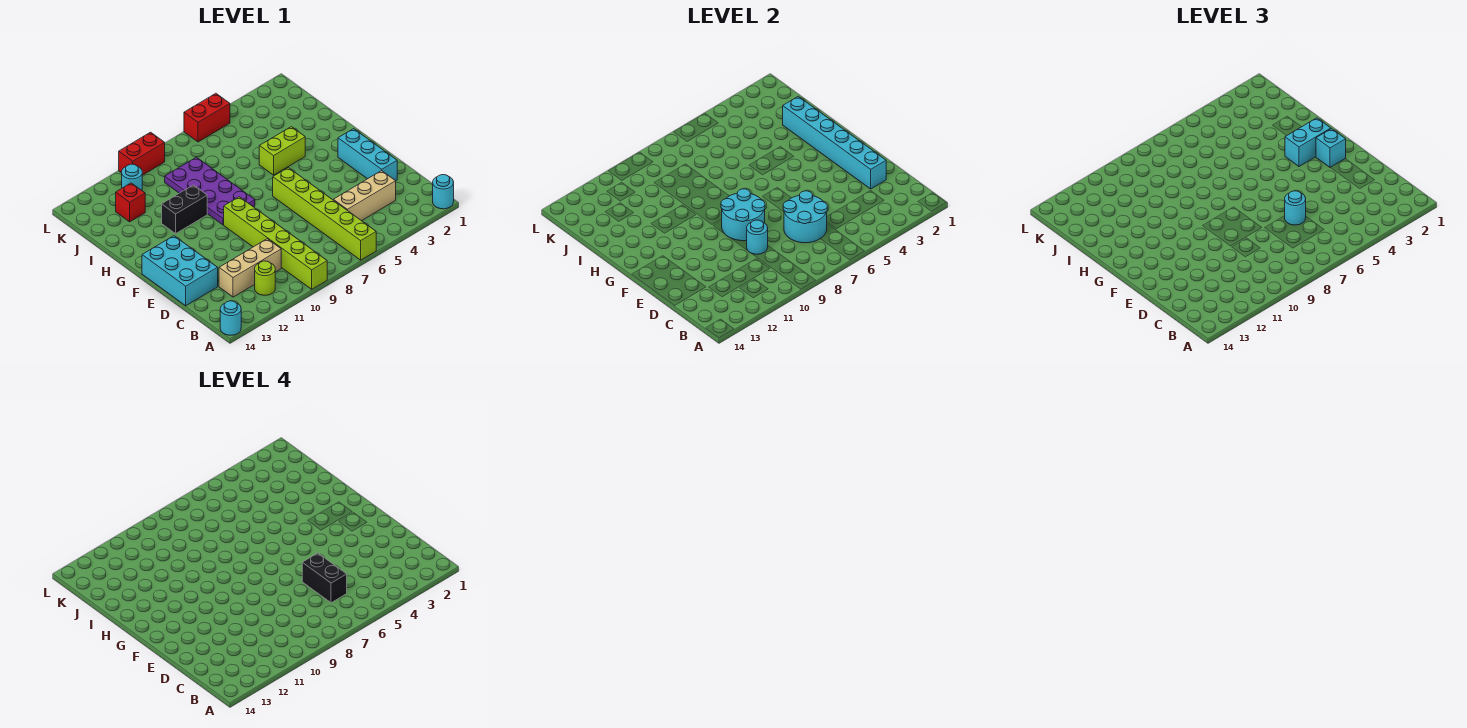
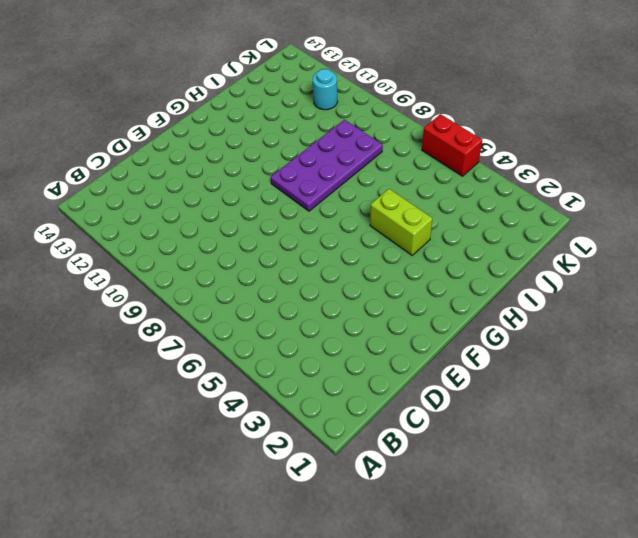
none -> cyan 1x1 round brick [433,175,454,209]
none -> lime 1x6 brick [273,168,376,260]
none -> lime 1x6 brick [224,197,327,289]

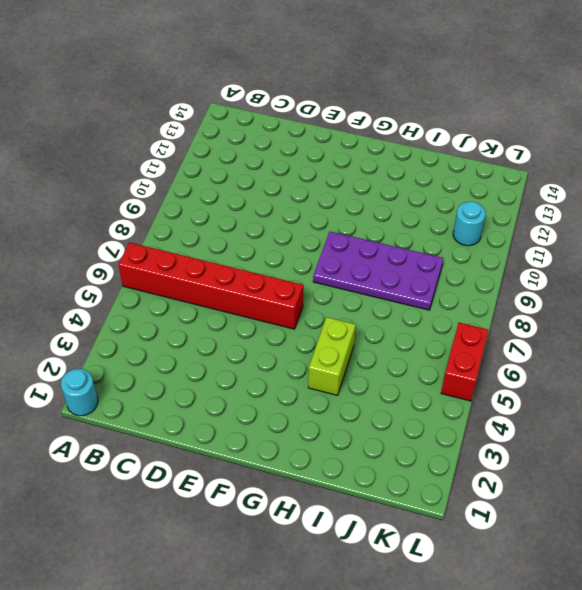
red 1x6 brick [118,243,303,329] -> lime 1x6 brick [273,168,376,260]
none -> lime 1x6 brick [224,197,327,289]
none -> cyan 1x1 round brick [220,301,241,335]
none -> lime 1x1 round brick [255,261,275,295]

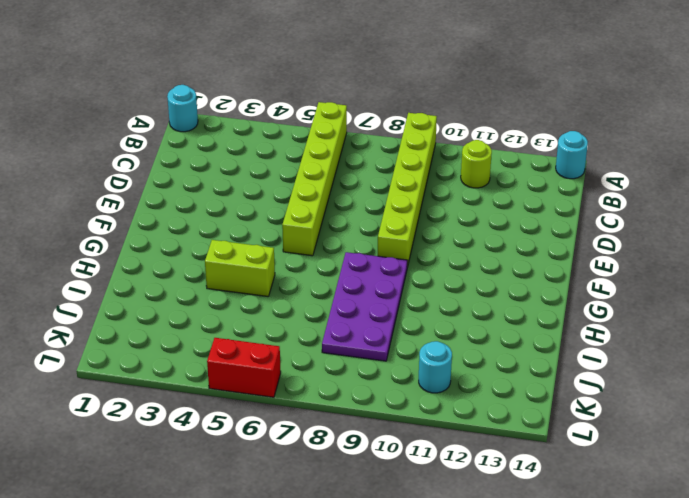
none -> tan 1x3 brick [334,171,396,221]
none -> tan 1x3 brick [219,239,281,297]
none -> cyan 1x3 brick [338,129,397,181]

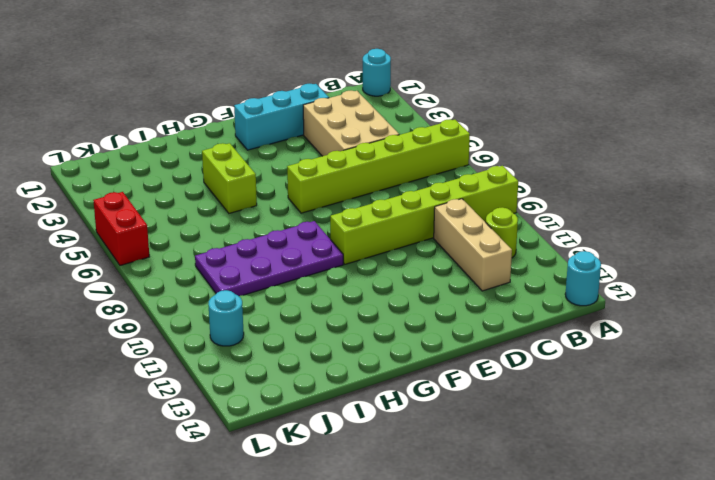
tan 2x3 brick [303,91,399,156] -> tan 1x3 brick [334,171,396,221]
none -> cyan 2x3 brick [142,236,218,306]
none -> black 1x2 brick [162,185,207,234]
none -> red 1x1 brick [116,183,145,222]

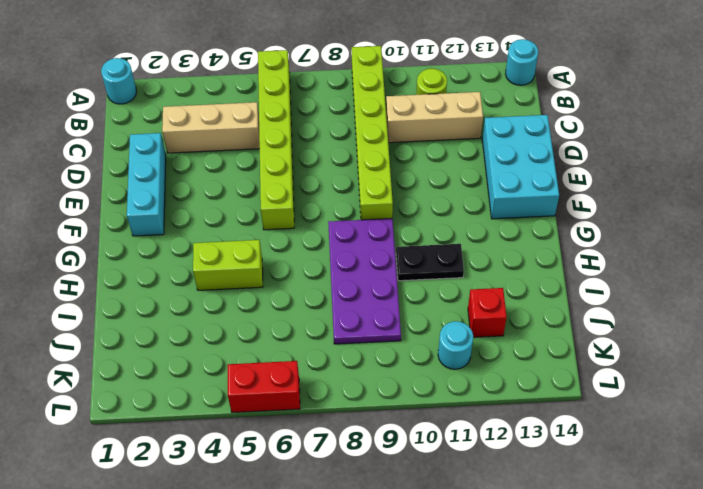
black 1x2 plate [396,244,464,281] -> black 1x2 brick [162,185,207,234]
none -> red 1x2 brick [119,132,165,175]
none -> cyan 2x2 round brick [783,191,827,243]
none -> cyan 1x6 brick [783,96,886,189]

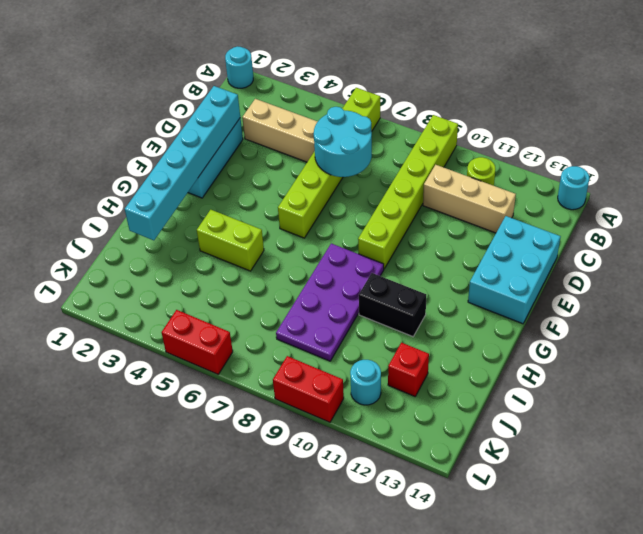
none -> cyan 1x1 round brick [747,220,768,254]
none -> cyan 2x2 round brick [721,189,765,241]
none -> cyan 1x1 round brick [1285,191,1306,225]

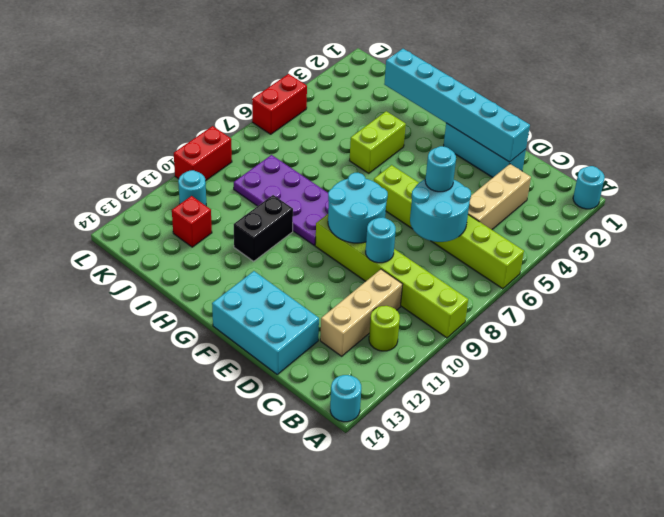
none -> cyan 1x1 brick [1316,129,1346,168]
none -> cyan 1x2 brick [1285,118,1331,166]
none -> black 1x2 brick [302,553,347,603]

